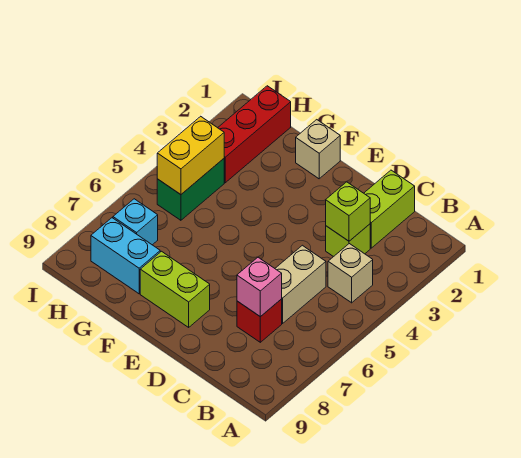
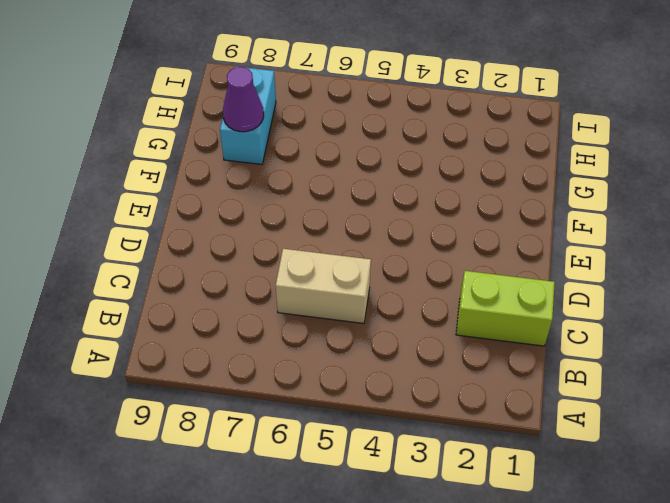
purple 1x1 cone [223,67,264,132] -> none
none -> tan 1x1 brick [328,244,373,303]
none -> lime 1x1 brick [326,224,370,257]
none -> red 1x1 brick [237,299,282,342]

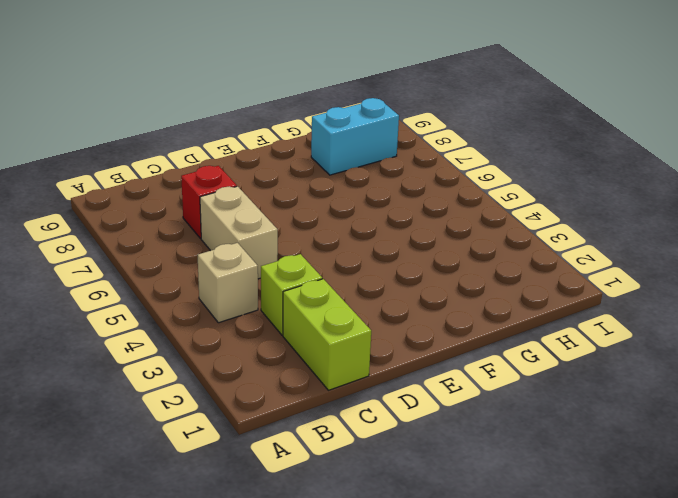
none -> lime 1x2 brick [140,251,210,327]
none -> tan 1x1 brick [296,120,340,179]
none -> red 1x3 brick [218,86,291,183]

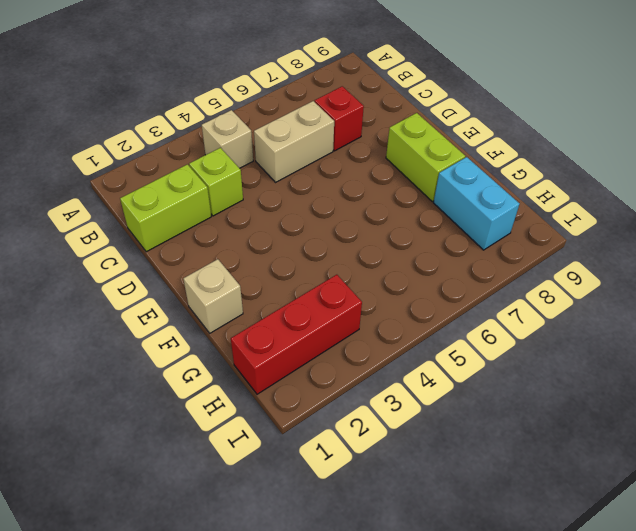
none -> green 1x2 brick [157,159,224,220]
none -> cyan 1x1 brick [113,199,158,245]
none -> lime 1x1 brick [326,182,370,241]

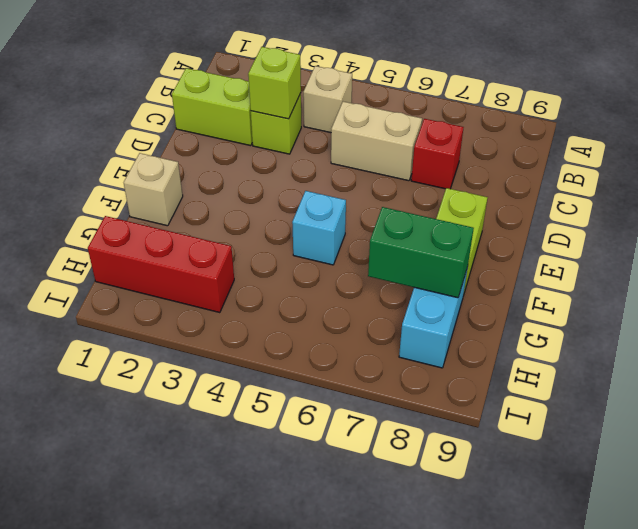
cyan 1x1 brick [292,191,346,265] -> cyan 1x1 brick moved to [113,199,158,245]
green 1x2 brick [368,207,474,298] -> green 1x2 brick moved to [157,159,224,220]
none -> pink 1x1 brick [237,257,282,317]
none -> yellow 1x2 brick [157,116,224,195]

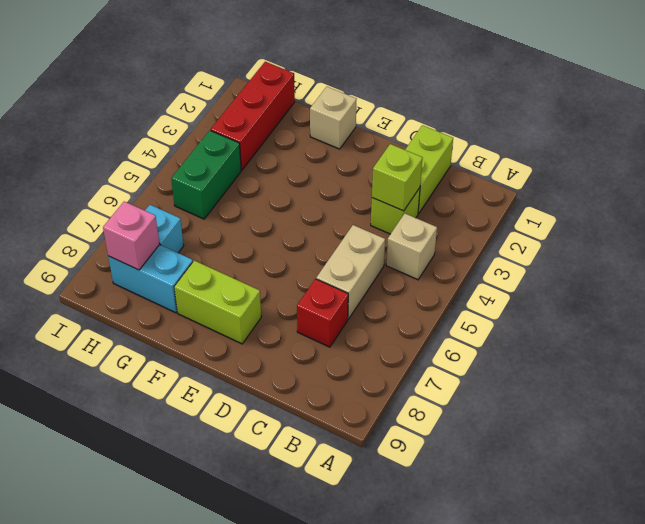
pink 1x1 brick [103,202,160,270] -> pink 1x1 brick moved to [237,257,282,317]
none -> yellow 1x2 brick [157,116,224,195]

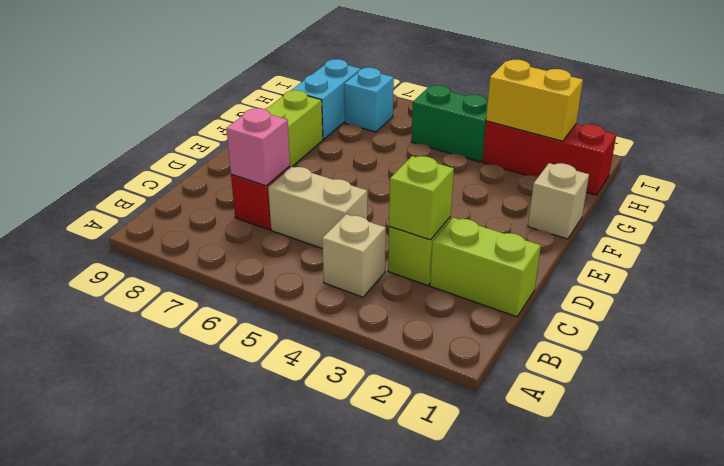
yellow 1x2 brick [486,60,583,141] -> yellow 1x2 brick moved to [157,116,224,195]

